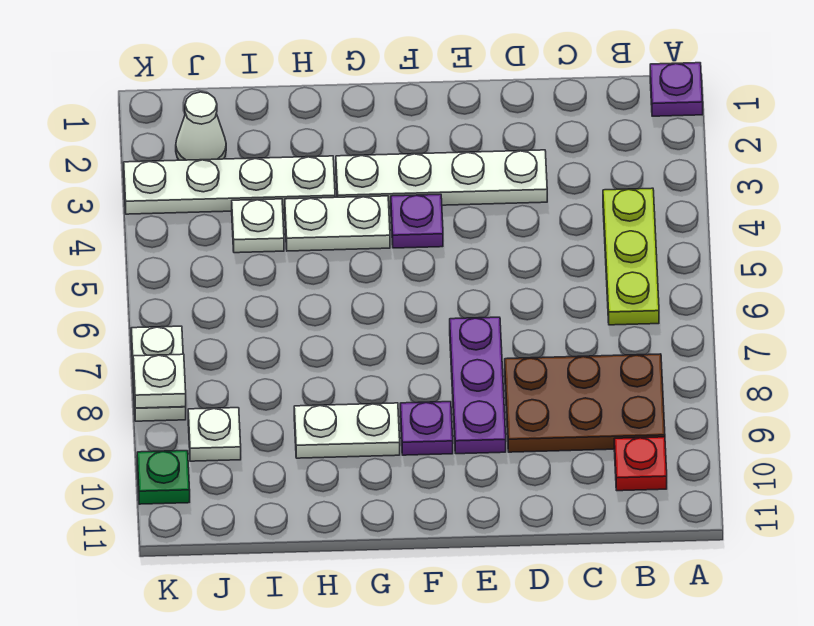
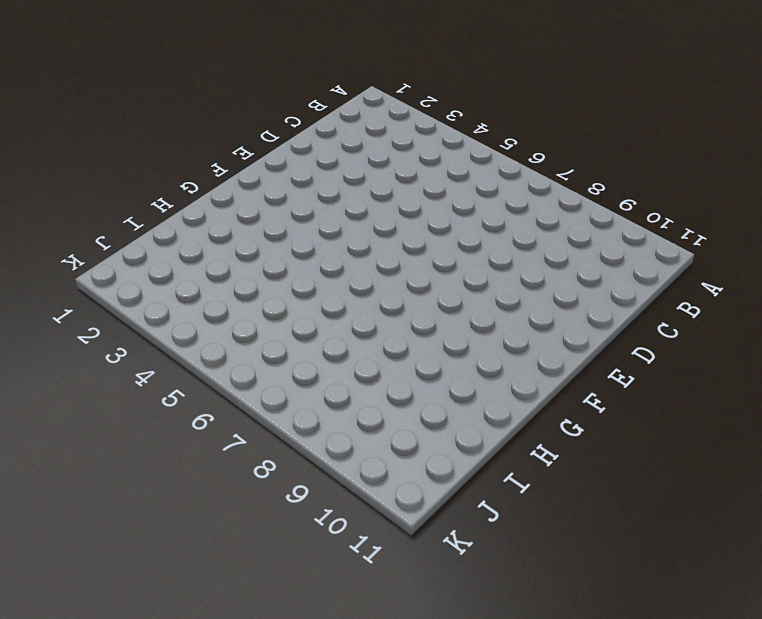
none -> purple 1x1 plate [650,63,703,116]
none -> lime 1x3 plate [603,188,659,325]
none -> brown 2x3 plate [505,354,665,452]

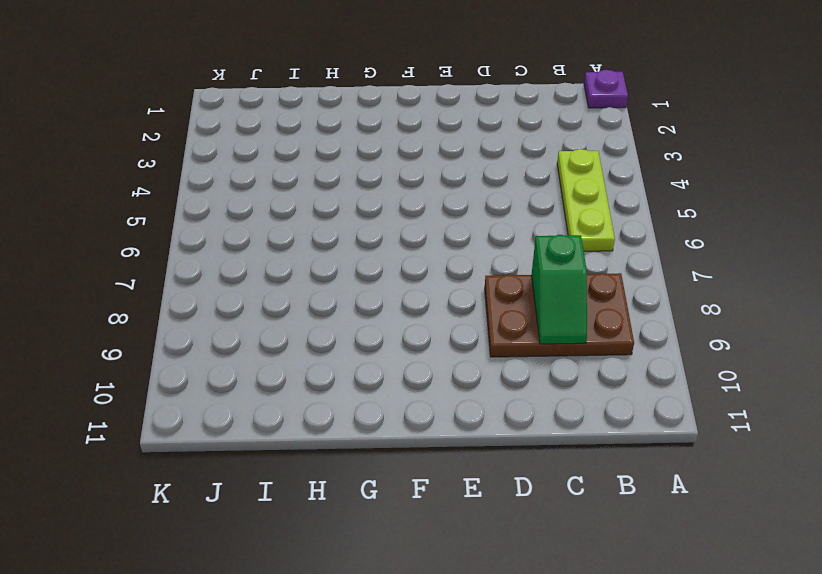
green 1x2 slope [532,235,587,344] -> none
none -> red 1x1 plate [614,437,667,491]
none -> white 1x4 plate [336,150,547,207]
none -> purple 1x3 plate [450,317,506,454]

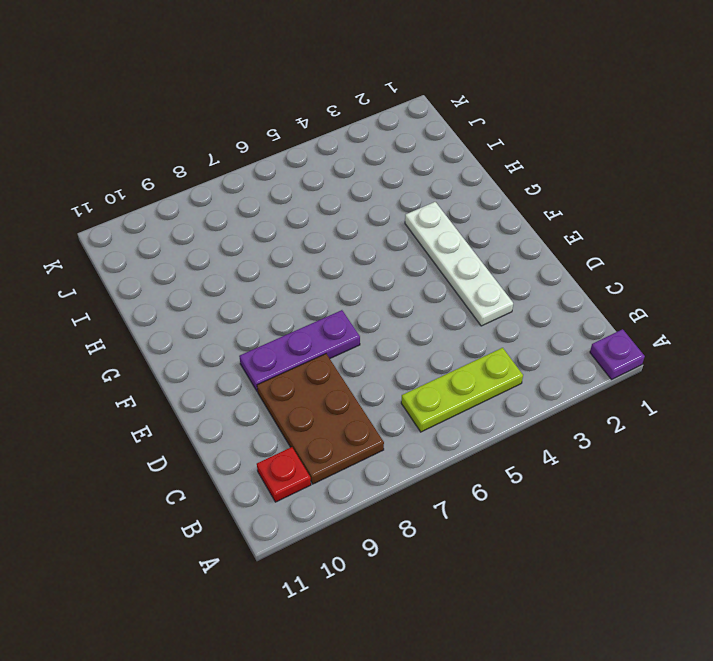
none -> purple 1x1 plate [391,194,443,248]
none -> purple 1x1 plate [400,402,453,455]
none -> white 1x2 plate [285,196,390,251]

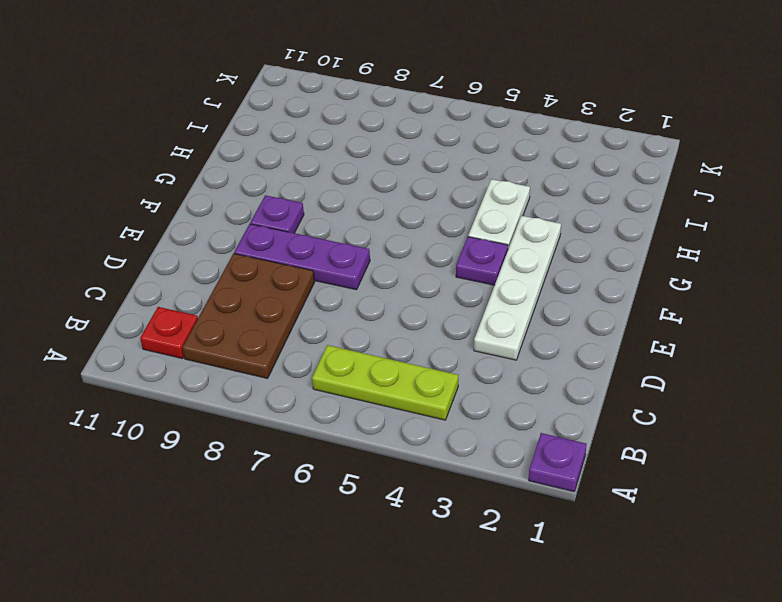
none -> white 1x2 plate [294,403,400,458]
none -> white 1x4 plate [124,156,335,214]
none -> white 1x1 plate [232,199,284,253]

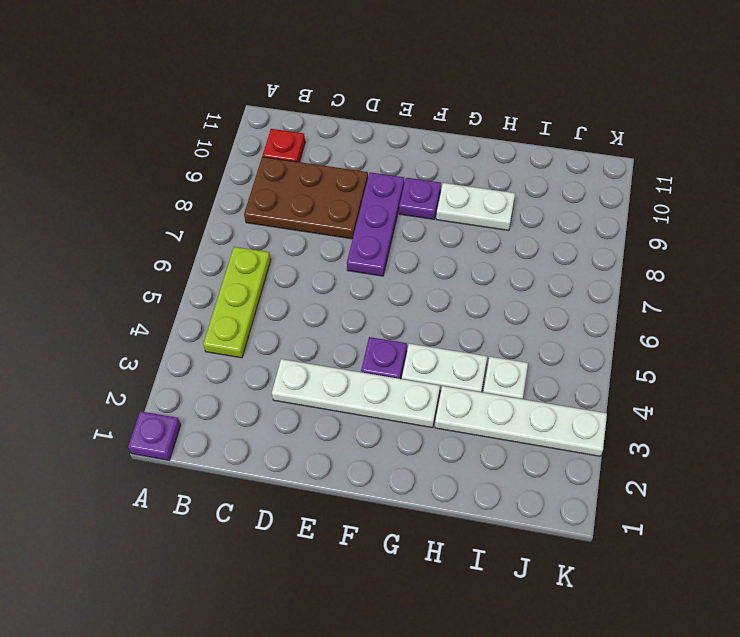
none -> white 1x1 cone [176,92,226,160]
none -> white 1x1 plate [188,408,241,461]
none -> white 1x2 plate [131,326,186,421]

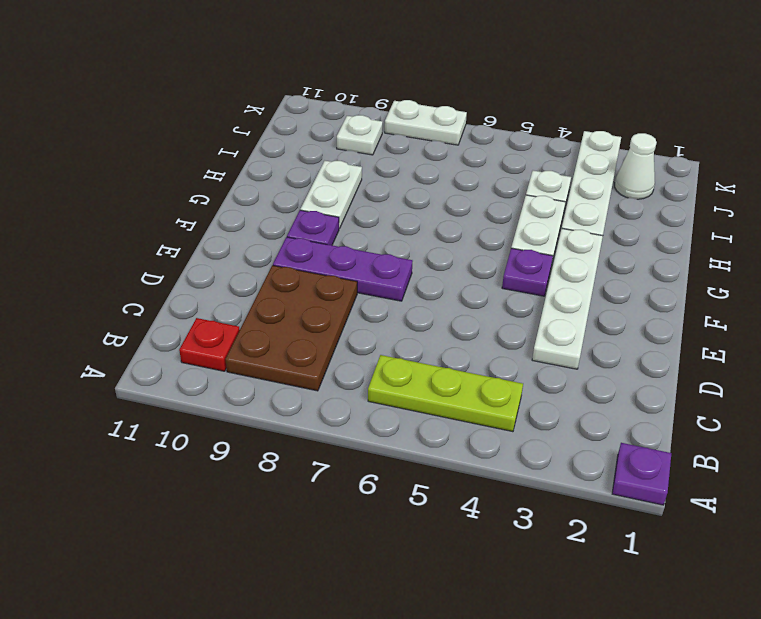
none -> green 1x1 plate [137,451,190,504]
none -> white 1x1 plate [133,354,186,408]

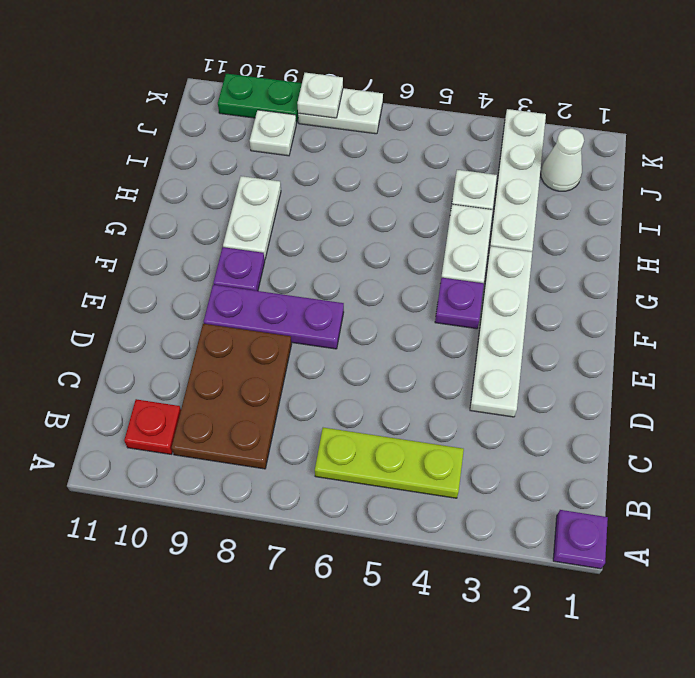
green 1x2 plate [218,74,302,123] -> green 1x1 plate [137,451,190,504]

